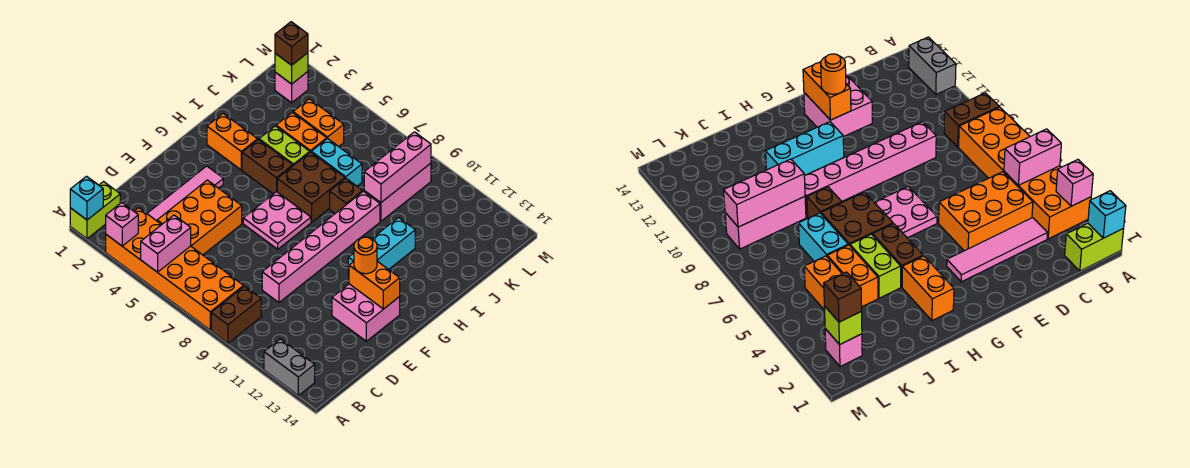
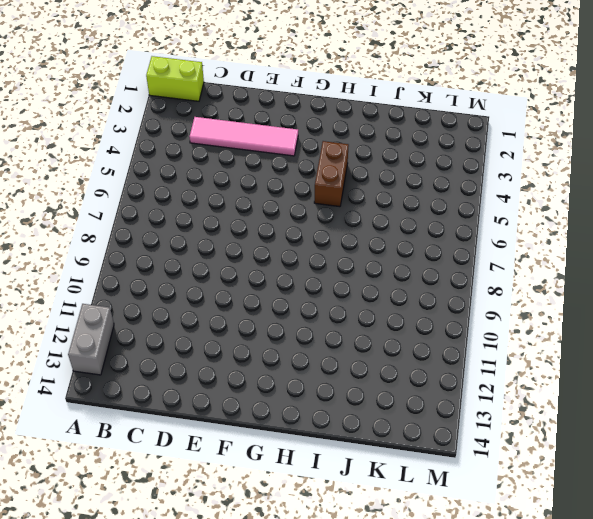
none -> orange 2x6 brick [106,208,244,330]
none -> brown 1x2 brick [211,286,261,343]
none -> orange 2x3 brick [157,180,242,255]

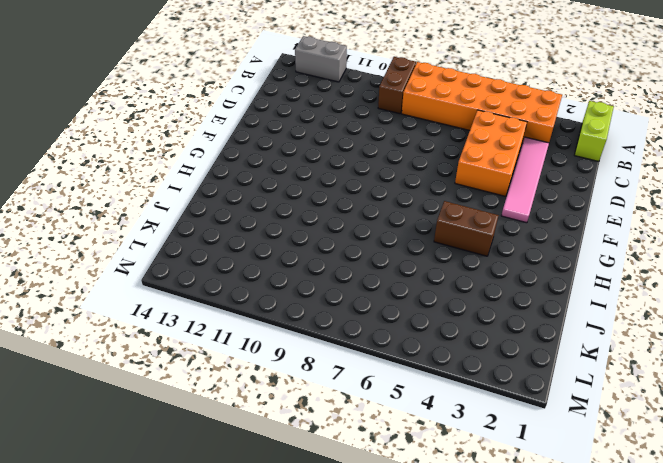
none -> pink 1x6 brick [262,191,380,302]
none -> pink 2x2 brick [332,284,400,341]
none -> pink 2x2 plate [243,192,311,249]

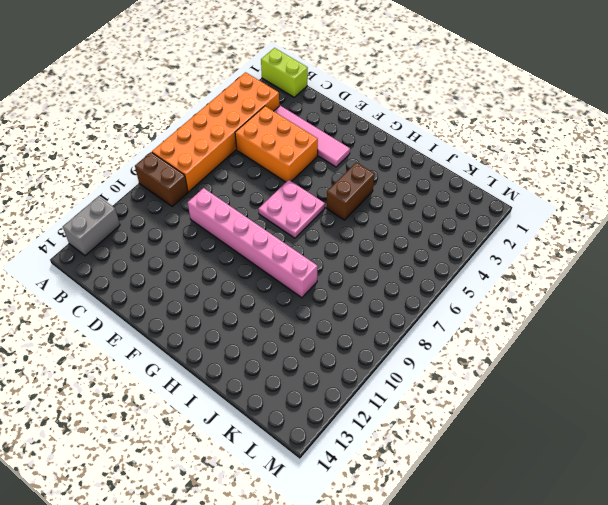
none -> pink 2x2 brick [332,284,400,341]
none -> cyan 1x3 brick [348,217,415,276]
none -> orange 1x2 brick [207,114,257,170]

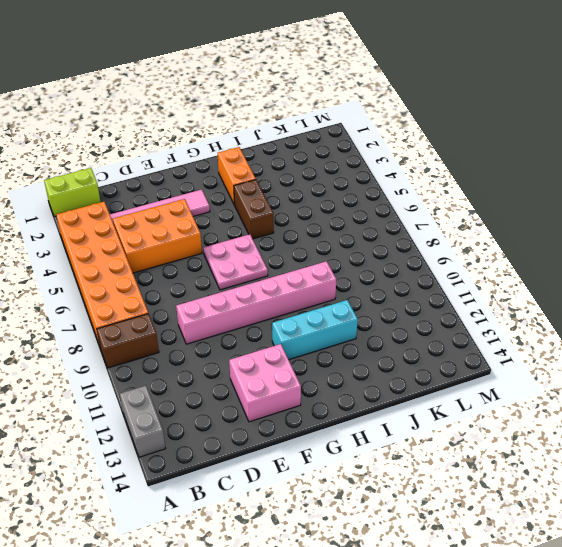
none -> brown 2x2 brick [277,152,345,222]
none -> lime 1x2 brick [259,126,310,166]
none -> brown 1x1 brick [330,178,363,213]

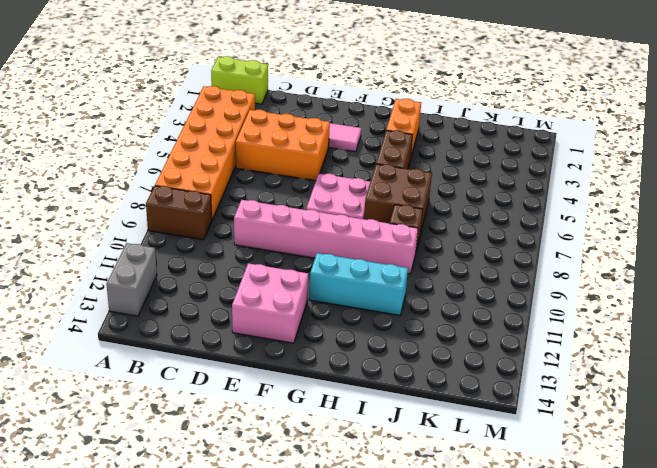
none -> lime 1x2 brick [259,126,310,166]
none -> orange 1x2 brick [276,112,327,152]
none -> cyan 1x2 brick [311,138,362,186]

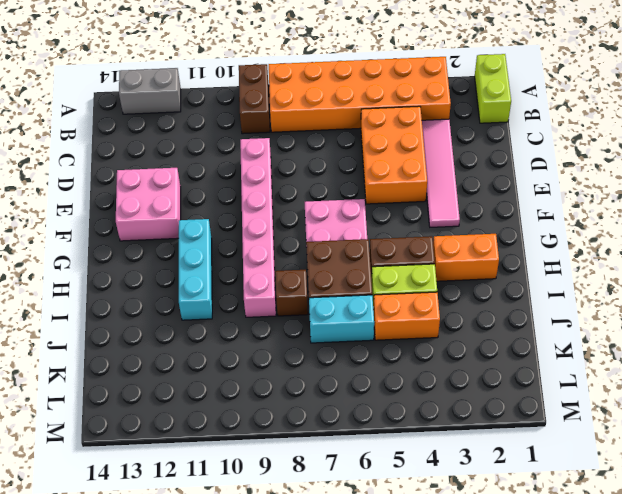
none -> pink 1x3 brick [364,163,431,221]
none -> orange 1x2 brick [293,99,344,147]
none -> pink 1x1 brick [275,72,308,103]

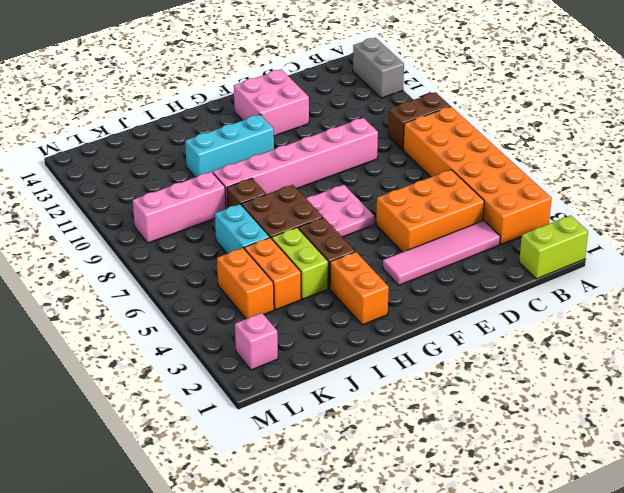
none -> cyan 1x1 brick [70,176,103,220]
none -> pink 1x1 brick [106,203,138,246]
none -> pink 1x2 brick [141,215,191,272]

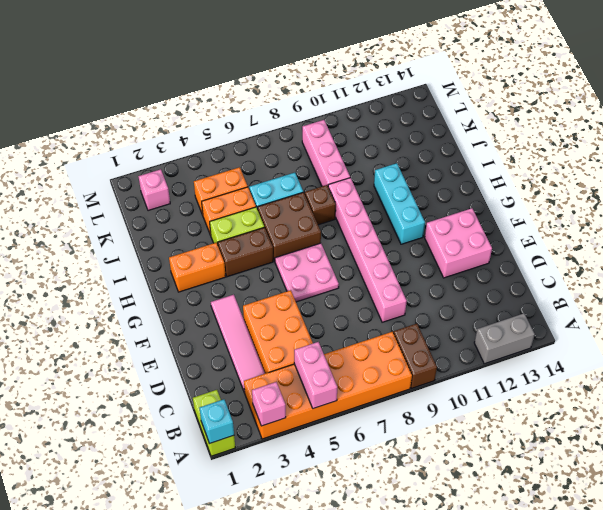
none -> orange 1x2 brick [349,261,400,309]
none -> pink 1x3 brick [364,132,431,202]
none -> lime 1x1 brick [275,53,308,84]

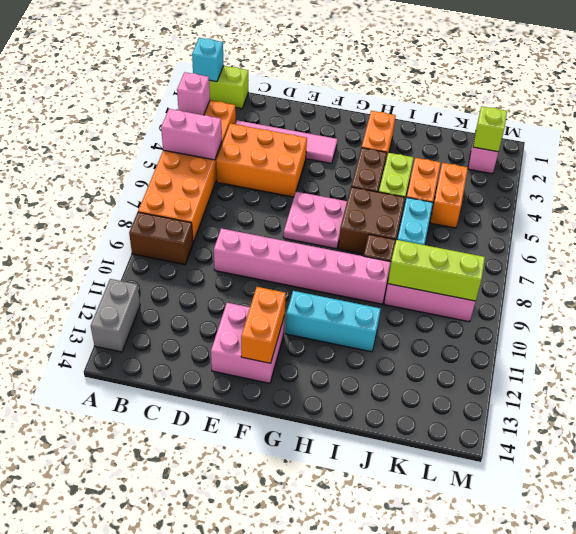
lime 1x3 brick [388,240,485,301] -> pink 1x3 brick [364,132,431,202]
none -> orange 1x1 round brick [354,237,377,274]
none -> brown 1x1 brick [275,22,308,65]

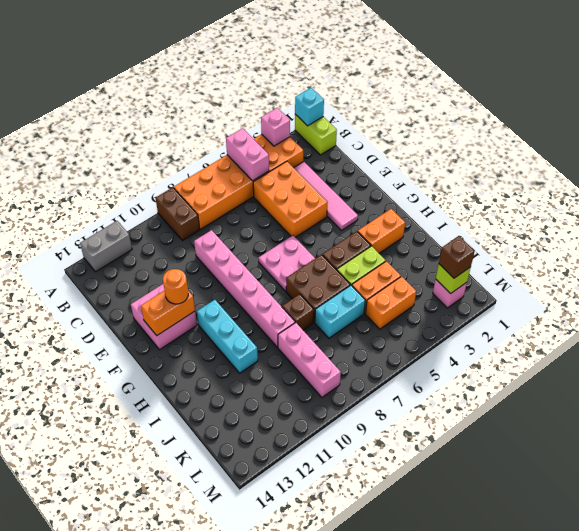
none -> pink 1x3 brick [364,132,431,202]

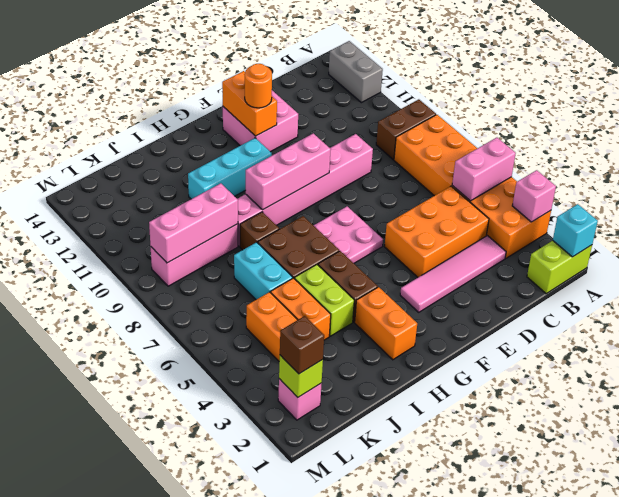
pink 1x3 brick [246,133,331,210] -> none

